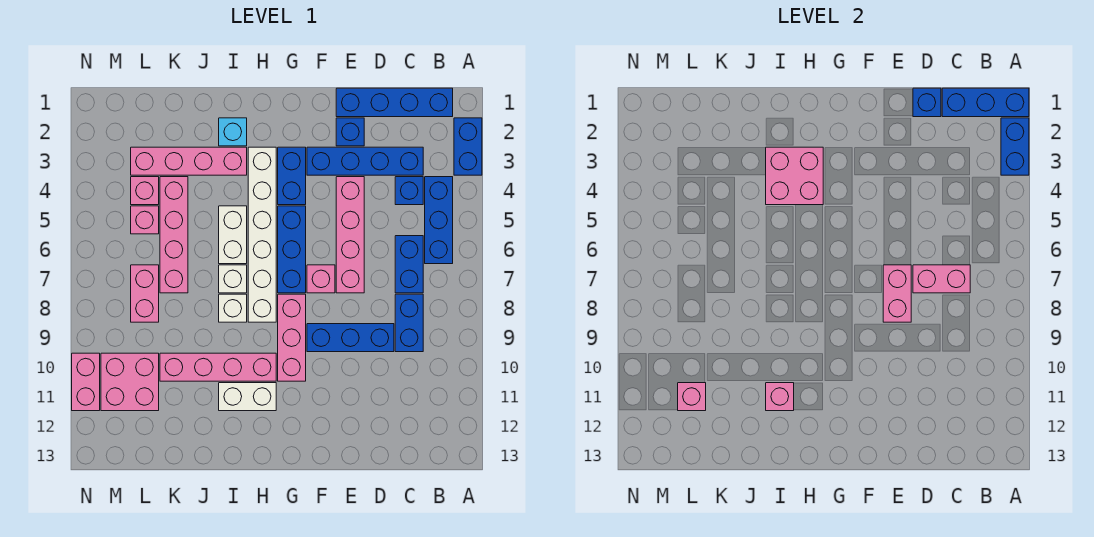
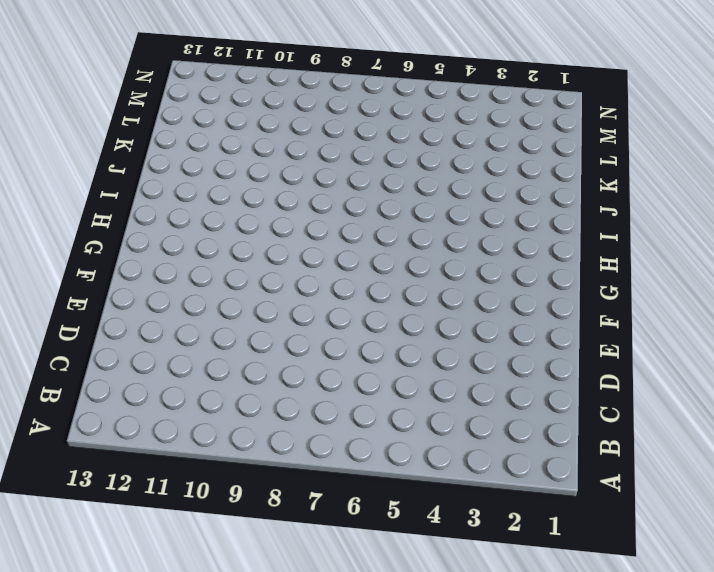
none -> blue 1x2 brick [454,118,482,175]
none -> blue 1x4 brick [336,88,453,117]
none -> blue 1x3 brick [425,177,453,264]
none -> blue 1x4 brick [307,147,423,175]

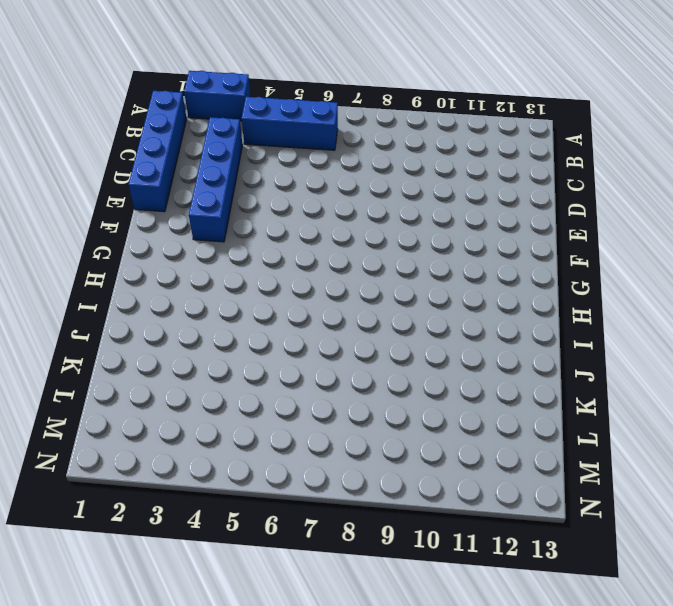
none -> blue 1x1 brick [395,177,423,205]
none -> blue 1x2 brick [395,236,423,293]
none -> blue 1x2 brick [395,294,423,352]
none -> blue 1x3 brick [307,324,394,352]

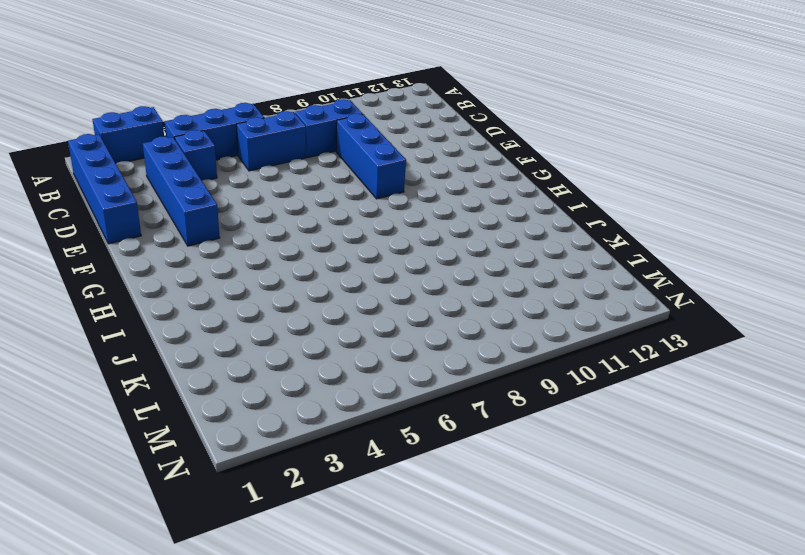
none -> blue 1x1 brick [336,118,364,146]
none -> pink 1x4 brick [336,177,364,293]
none -> pink 1x1 brick [307,265,335,293]
none -> blue 1x2 brick [278,147,306,205]

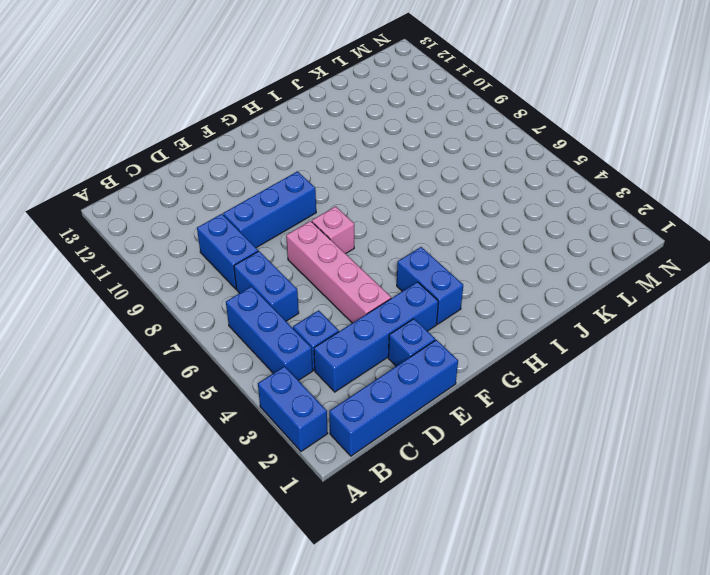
none -> blue 1x3 brick [278,206,306,293]
none -> pink 1x3 brick [278,294,306,381]
none -> white 1x6 brick [248,147,276,322]
none -> pink 1x4 brick [160,353,276,381]

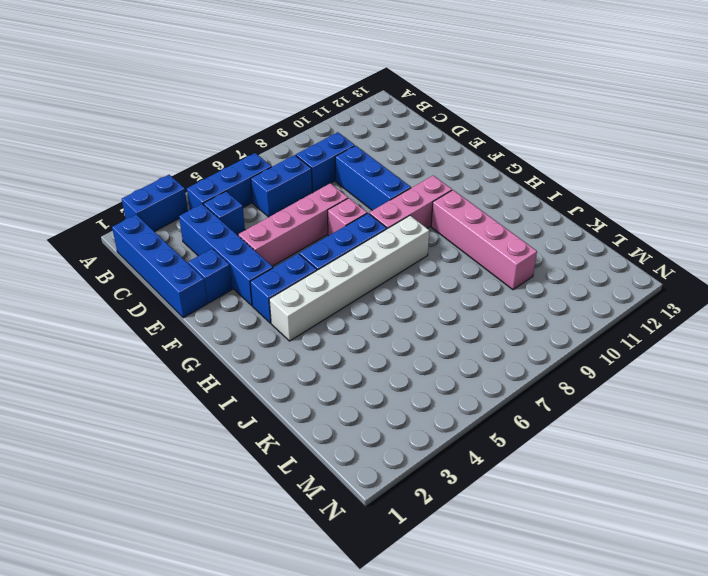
none -> white 1x2 brick [219,383,276,411]
none -> cyan 1x1 brick [219,118,247,146]
none -> pink 1x4 brick [131,147,247,175]
none -> white 1x2 brick [219,206,247,264]

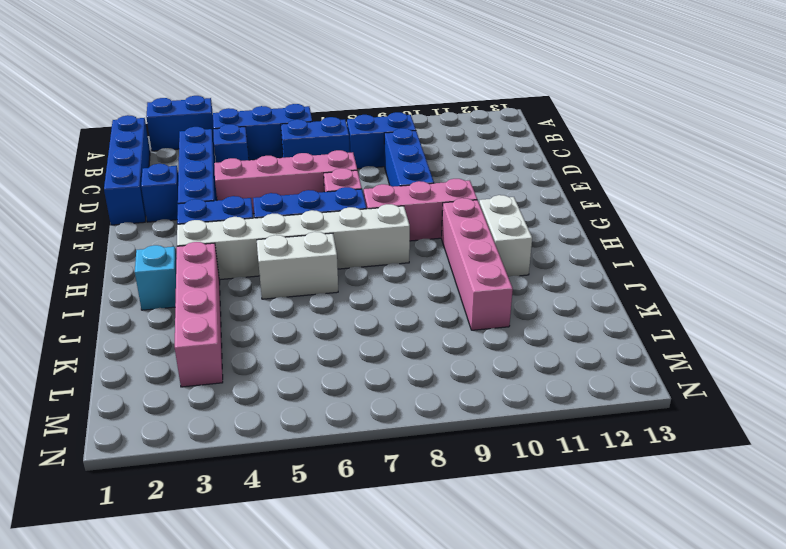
none -> white 1x1 brick [219,265,247,293]
none -> white 1x1 brick [219,294,247,322]
none -> pink 1x4 brick [160,177,188,293]
none -> pink 1x1 brick [131,177,159,205]

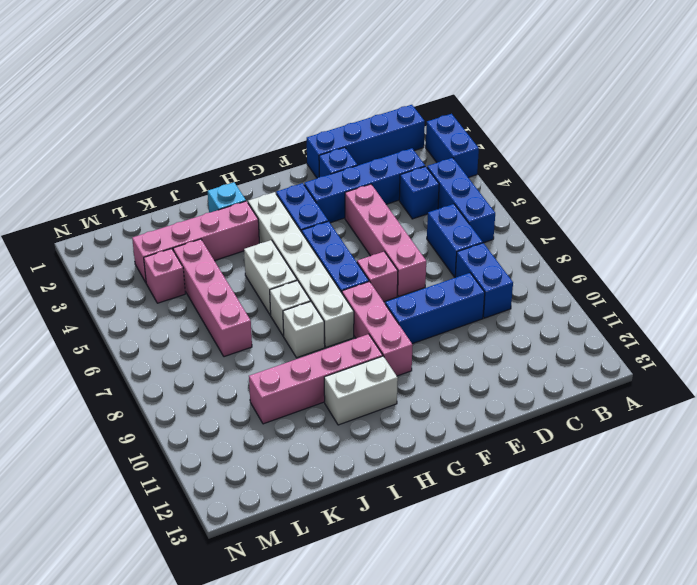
none -> pink 1x1 brick [131,206,159,234]
none -> pink 1x2 brick [131,265,159,322]
none -> pink 2x2 brick [101,353,159,411]
none -> pink 1x2 brick [72,353,100,411]

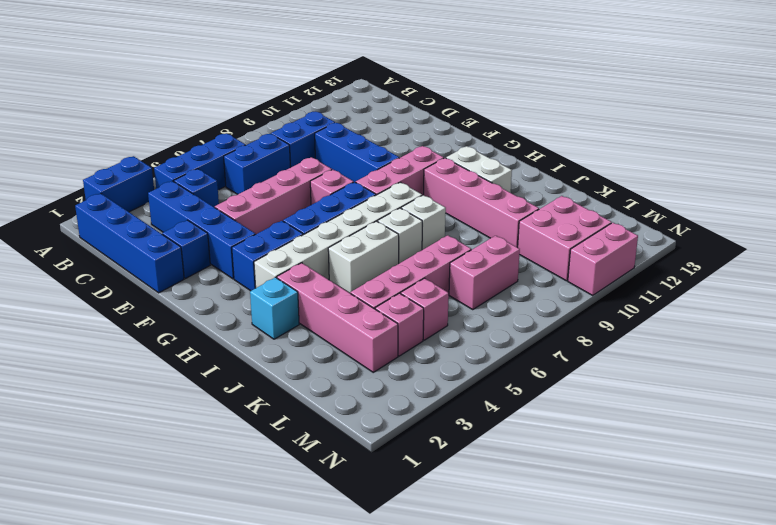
none -> blue 1x3 brick [942,88,1029,117]
none -> blue 1x2 brick [1001,118,1029,175]
none -> pink 1x2 brick [913,265,970,293]
none -> blue 1x1 brick [913,88,941,117]

